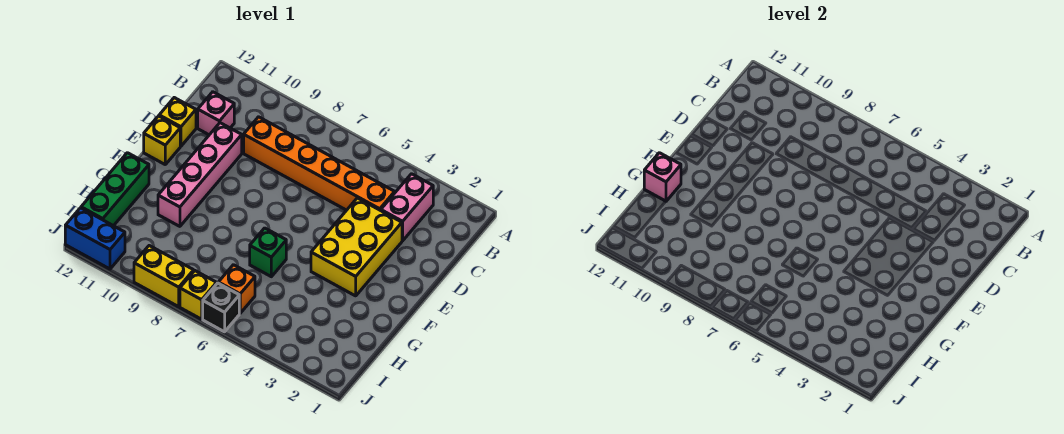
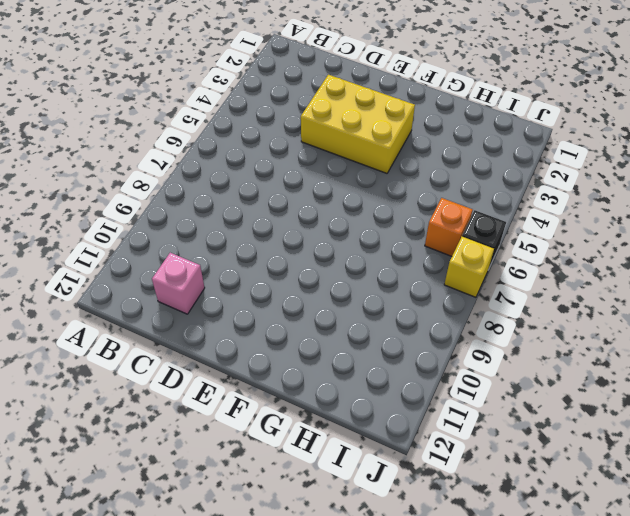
none -> pink 1x2 brick [381,174,433,241]
none -> orange 1x6 brick [244,117,395,211]
none -> pink 1x4 brick [158,123,242,226]

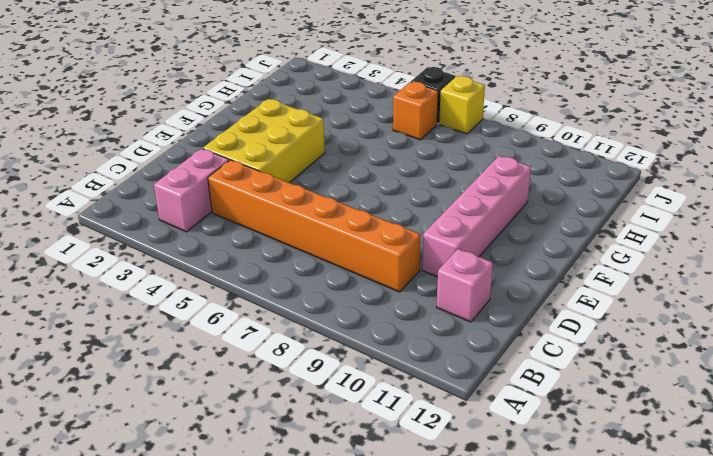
none -> yellow 1x1 brick [159,98,196,146]
none -> yellow 1x1 brick [144,116,180,164]
none -> green 1x1 brick [250,228,286,277]

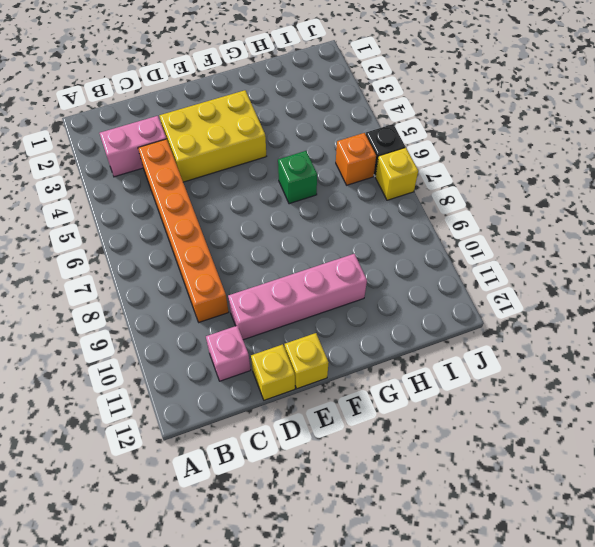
none -> green 1x3 brick [81,153,149,226]
none -> yellow 1x2 brick [134,246,194,307]
none -> blue 1x2 brick [65,208,125,269]

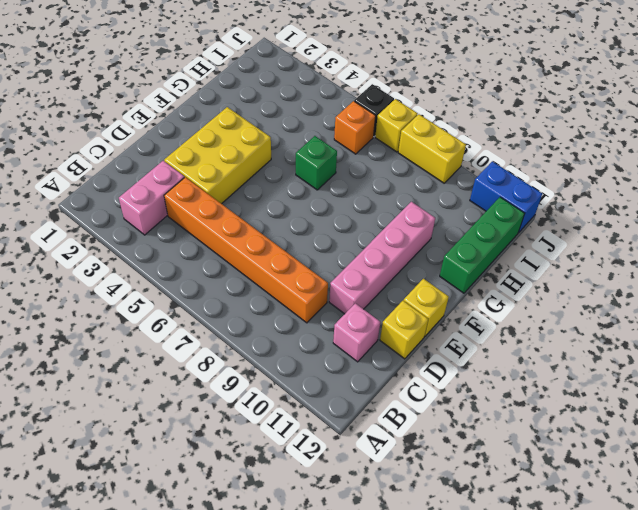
none -> pink 1x1 brick [644,153,681,201]

